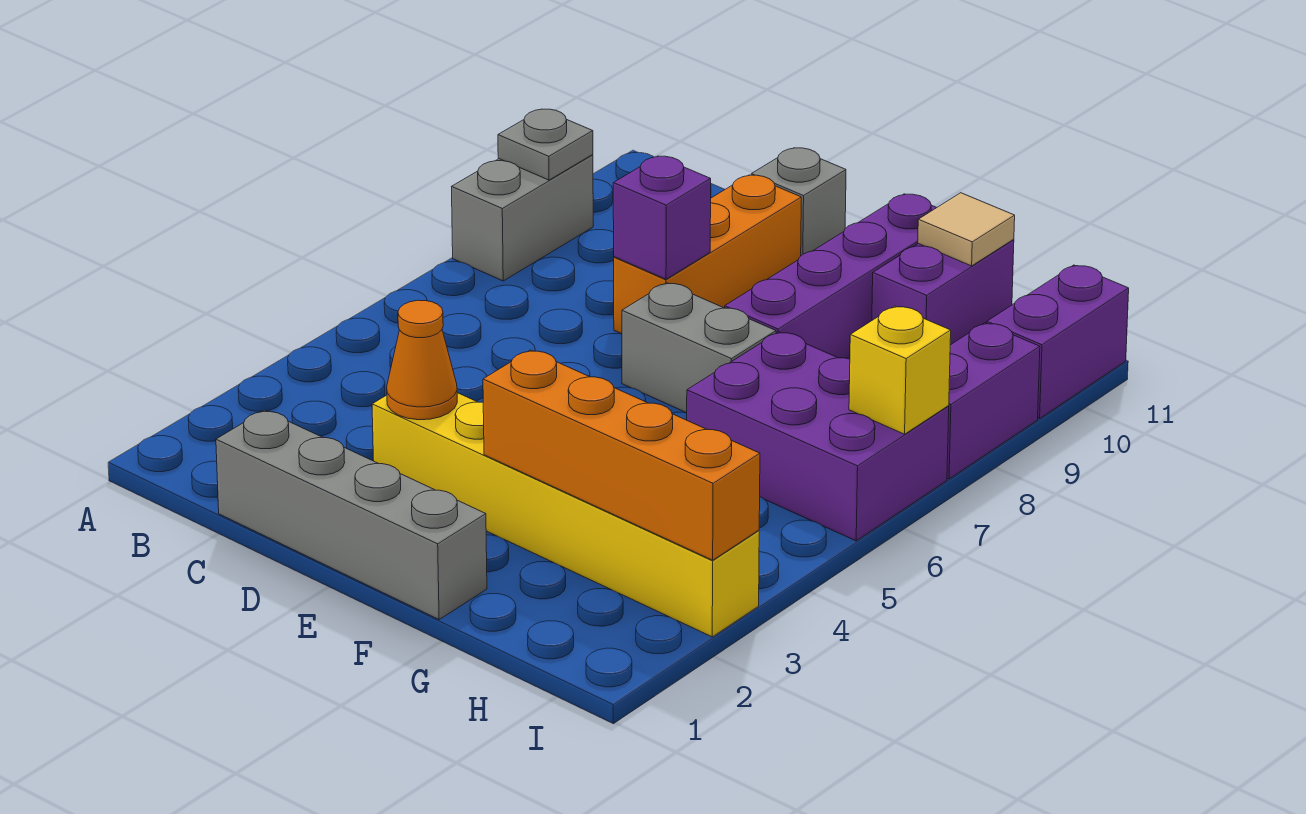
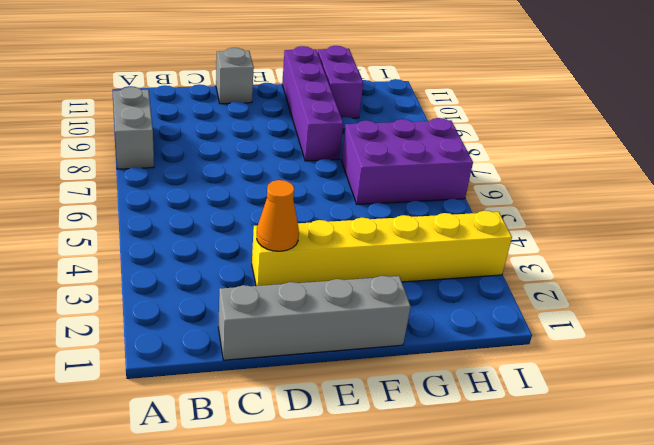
none -> orange 1x3 brick [614,175,801,334]
none -> grey 1x2 brick [622,283,776,413]
none -> purple 1x2 brick [947,323,1040,479]

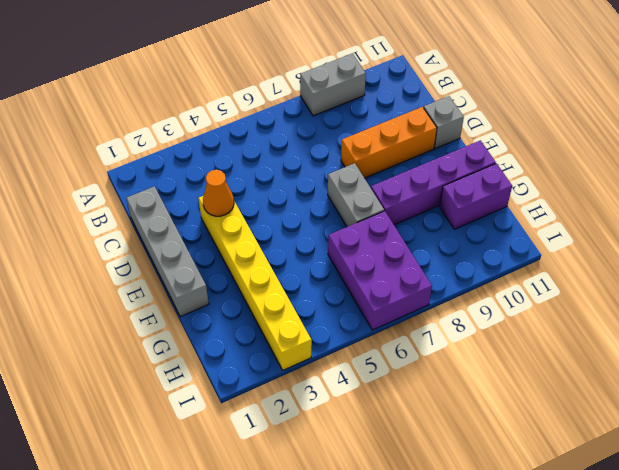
none -> purple 1x2 brick [947,323,1040,479]
none -> purple 1x2 brick [987,265,1129,419]
none -> grey 1x1 plate [498,109,593,180]

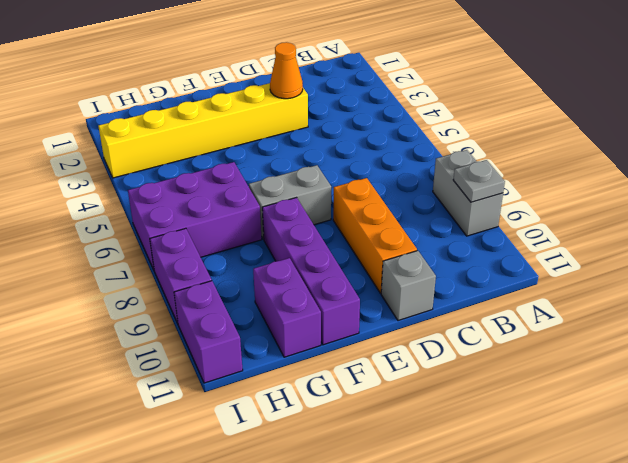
none -> grey 1x4 brick [216,410,487,619]
none -> purple 1x1 brick [613,156,711,279]
none -> orange 1x4 brick [483,350,760,560]

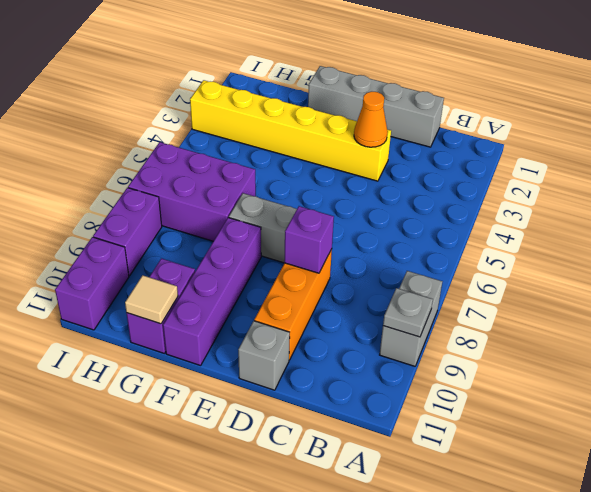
none -> orange 1x4 brick [483,350,760,560]
none -> yellow 1x1 brick [849,306,951,434]

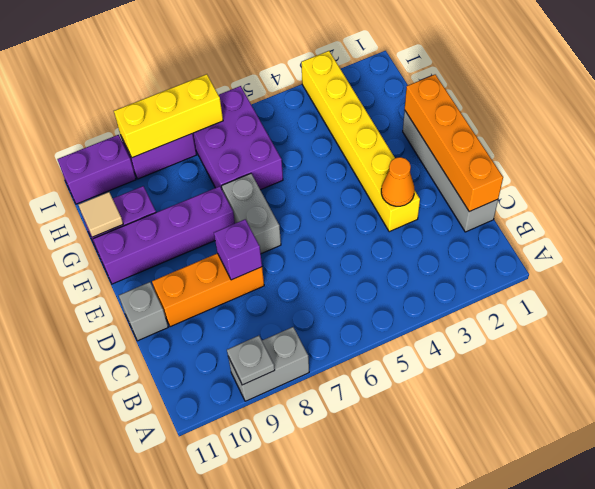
orange 1x4 brick [405,74,503,212] -> orange 1x4 brick moved to [483,350,760,560]
yellow 1x3 brick [114,74,223,158] -> yellow 1x1 brick [849,306,951,434]

